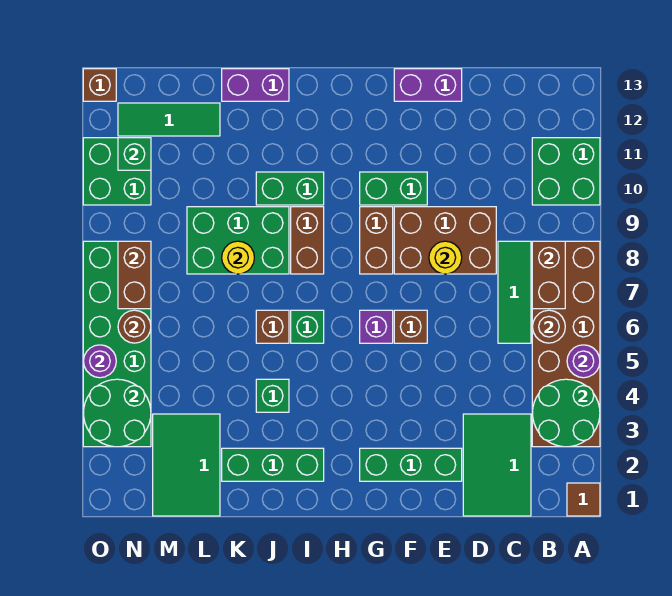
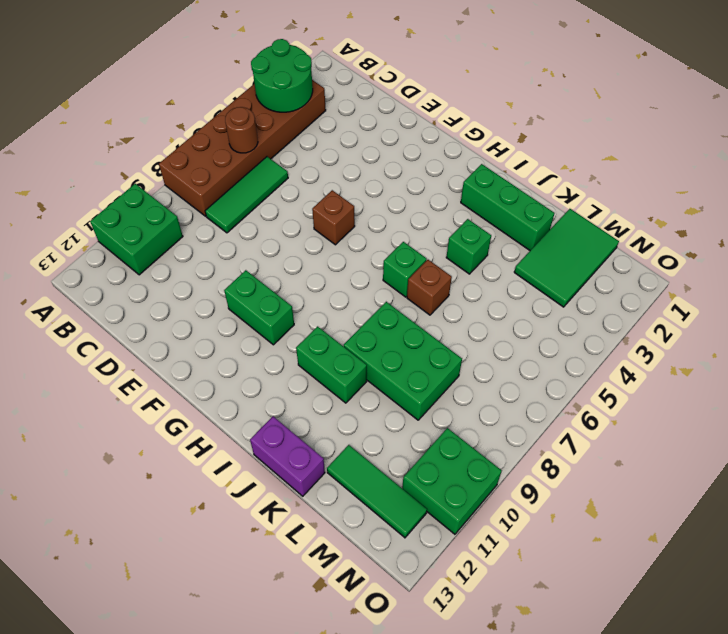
none -> brown 1x1 tile [567,483,600,516]
none -> green 2x3 tile [463,414,531,516]
none -> brown 2x3 brick [394,207,496,274]
none -> green 1x3 brick [360,448,462,481]

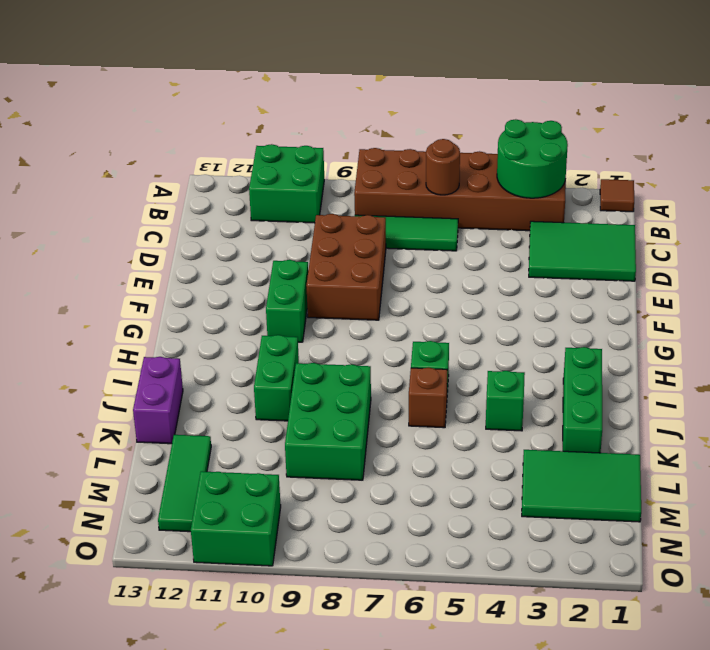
none -> green 1x3 brick [360,448,462,481]
none -> purple 1x2 brick [394,69,462,101]
none -> brown 1x1 brick [394,310,427,343]
none -> purple 1x1 brick [360,310,393,343]

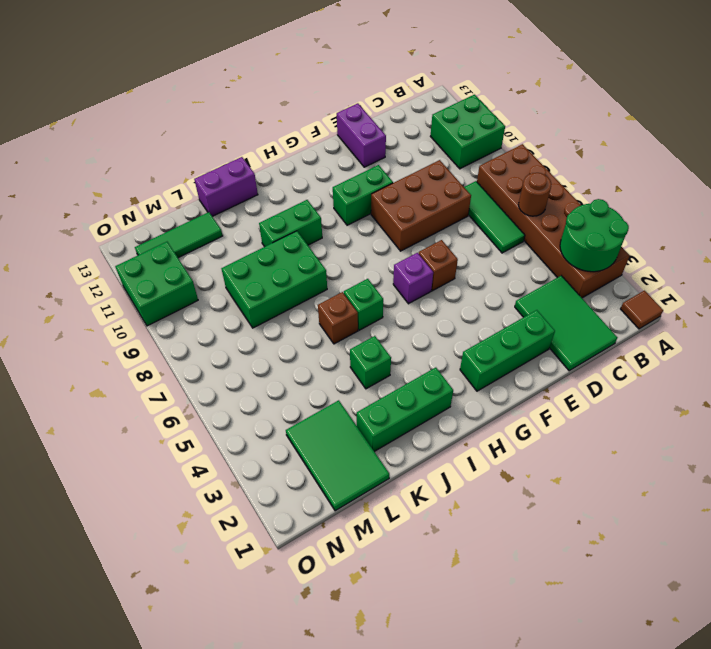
purple 1x2 brick [337,103,386,167] -> purple 1x2 brick turned to [394,69,462,101]
none -> brown 1x2 brick [360,207,393,274]
none -> brown 1x2 brick [291,207,324,274]
none -> green 2x6 brick [83,241,151,447]
none -> brown 1x1 brick [83,69,116,101]

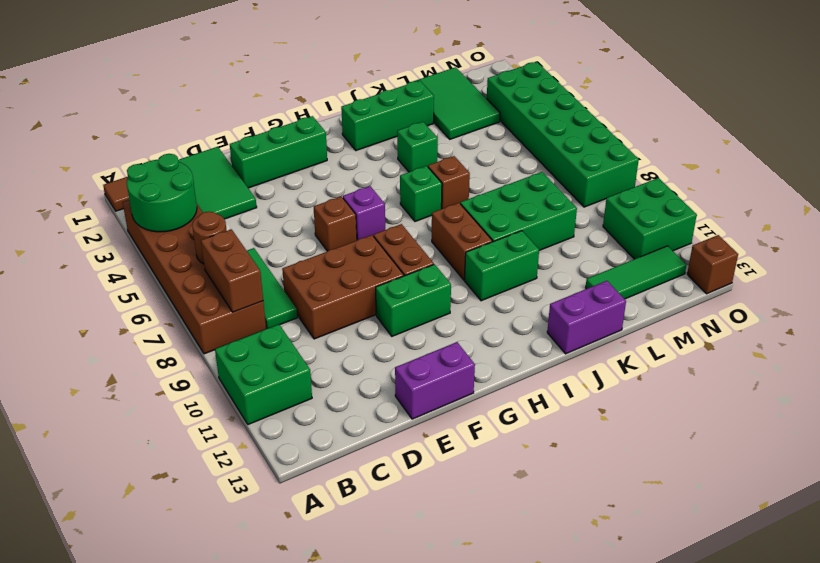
none -> purple 1x1 round brick [567,345,600,378]
none -> yellow 1x1 round brick [429,241,462,274]
none -> yellow 1x1 round brick [222,241,254,274]
none -> green 2x2 round brick [83,379,151,447]

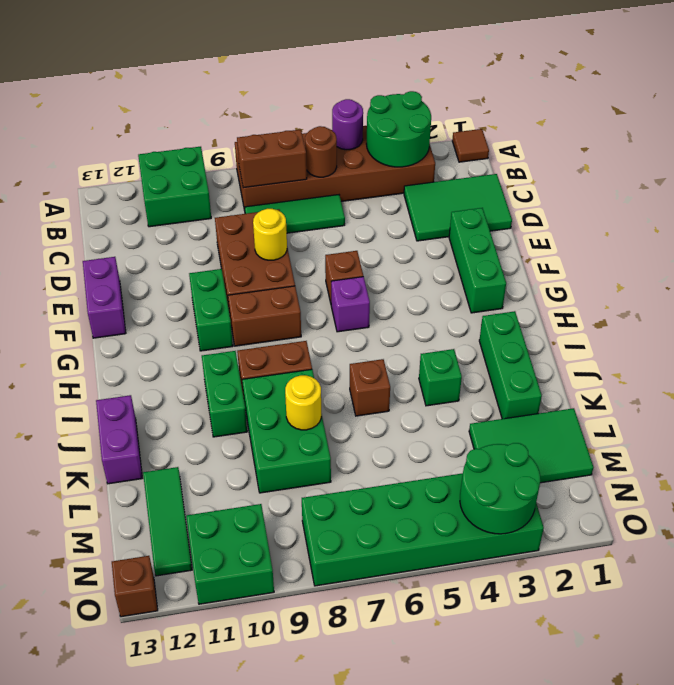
none -> green 1x1 brick [291,310,324,343]
none -> brown 1x1 round brick [118,310,151,343]
none -> brown 1x2 brick [118,241,151,309]
none -> green 1x1 brick [118,138,151,170]

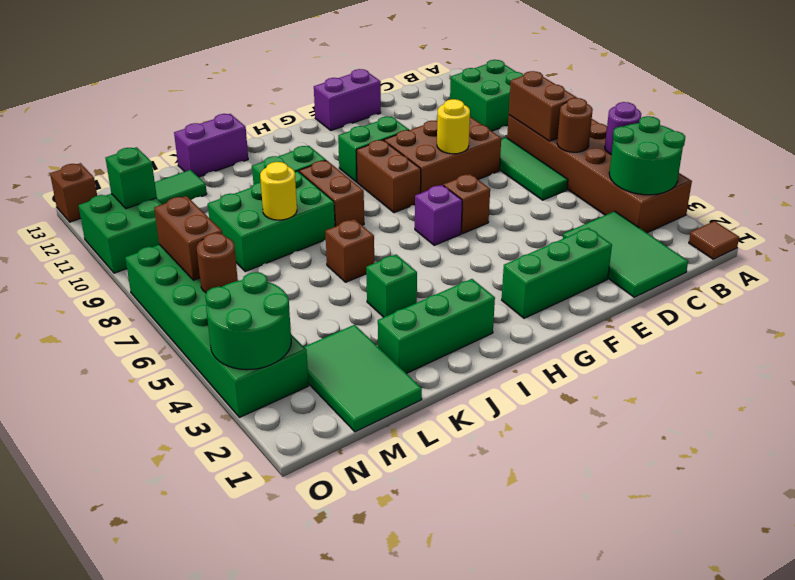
none -> green 1x1 brick [291,310,324,343]
none -> purple 1x1 round brick [84,345,116,378]

